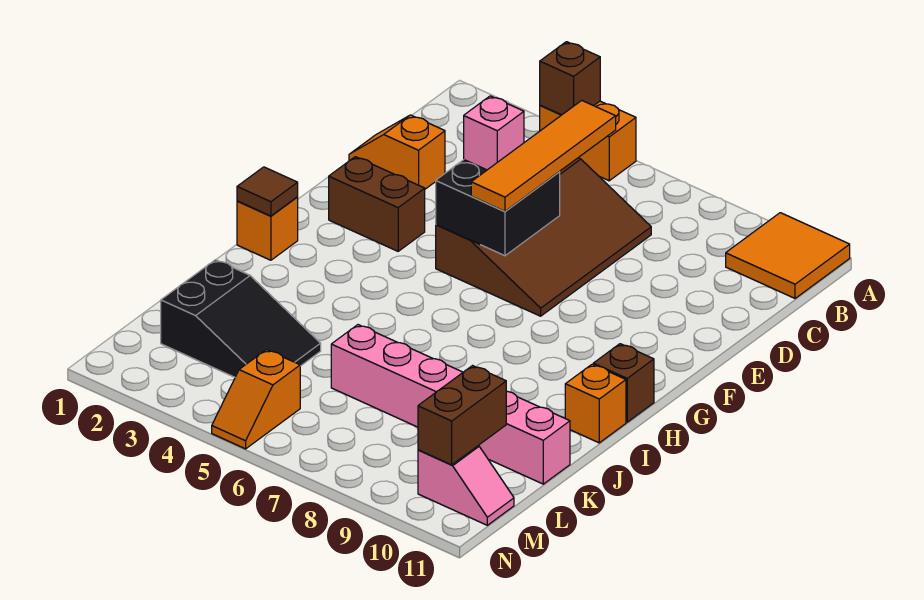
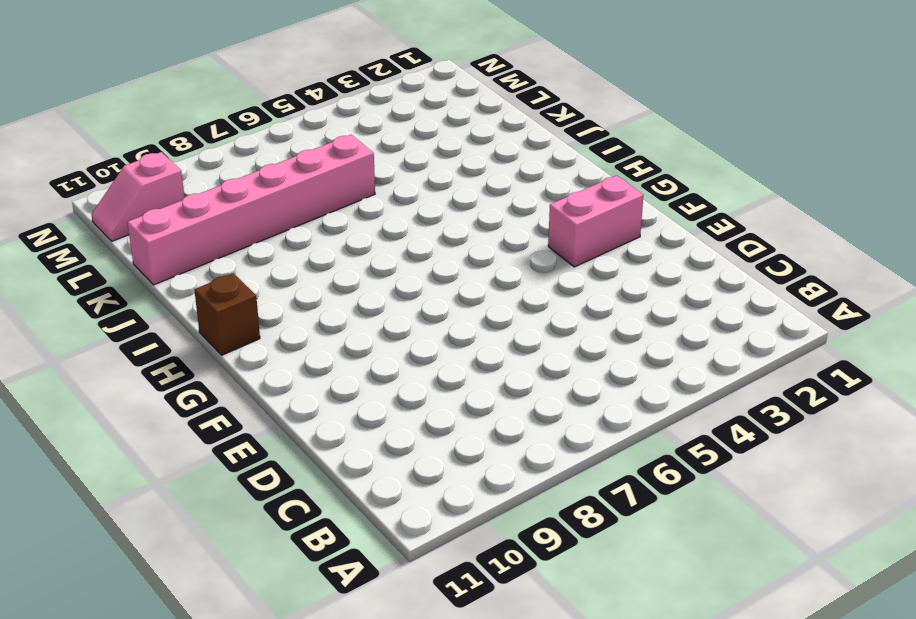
pink 1x2 brick [548,175,644,267] -> brown 1x2 brick [329,157,425,251]
none -> orange 1x2 brick [540,101,636,181]
none -> orange 2x2 tile [726,213,850,298]
none -> brown 3x4 slope [436,158,651,316]

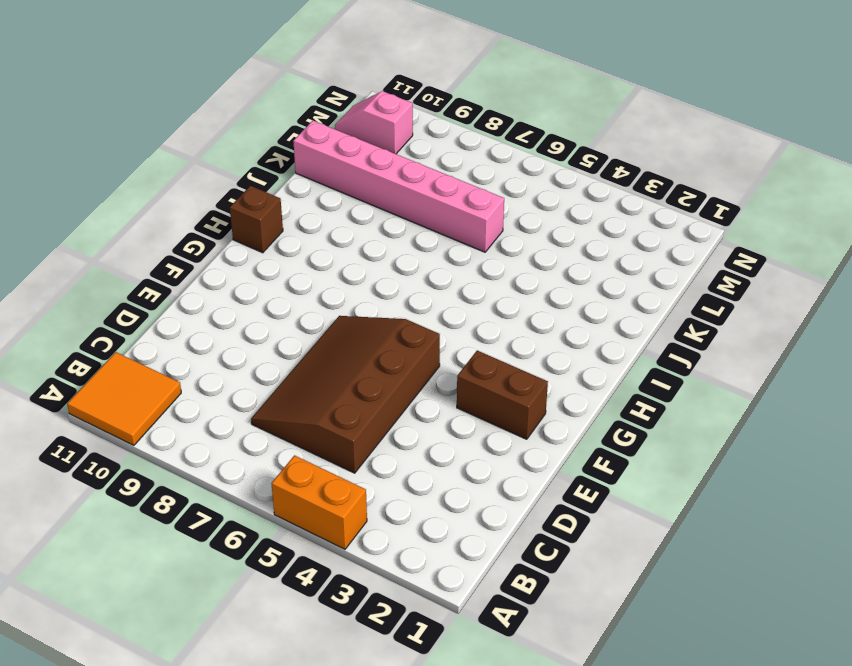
none -> orange 1x2 slope [349,115,445,189]
none -> orange 1x1 brick [237,197,298,260]
none -> orange 1x1 brick [565,364,626,443]

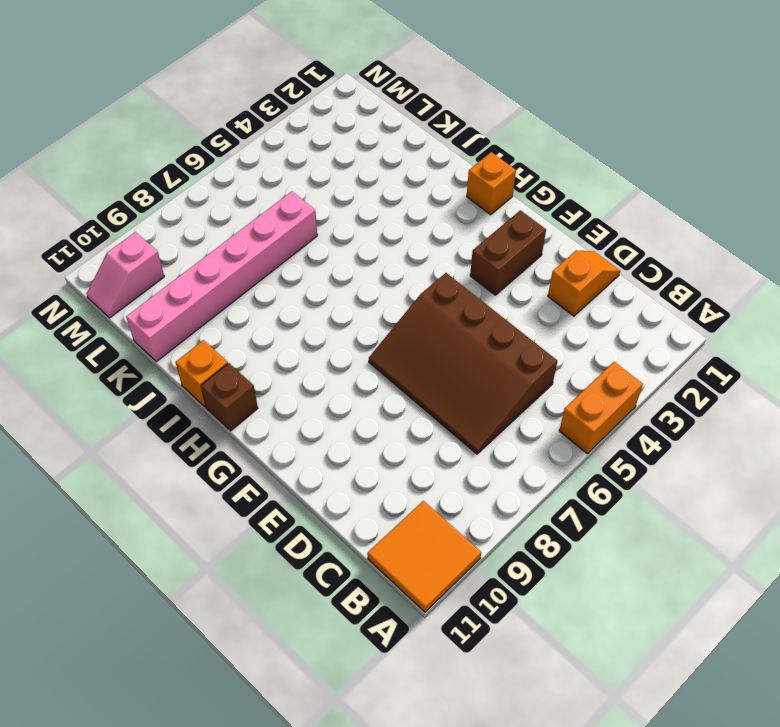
none -> black 2x3 slope [161,260,321,377]
none -> orange 1x2 slope [212,350,300,449]
none -> brown 1x1 brick [540,42,600,115]

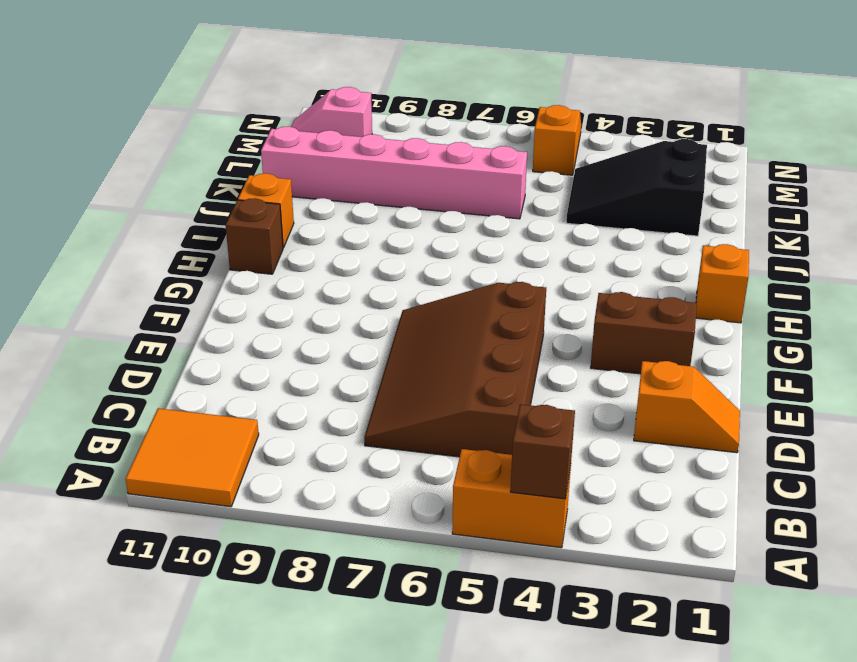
none -> black 2x2 brick [436,160,560,256]
none -> brown 1x1 tile [237,167,298,216]
none -> brown 1x2 brick [418,366,506,465]

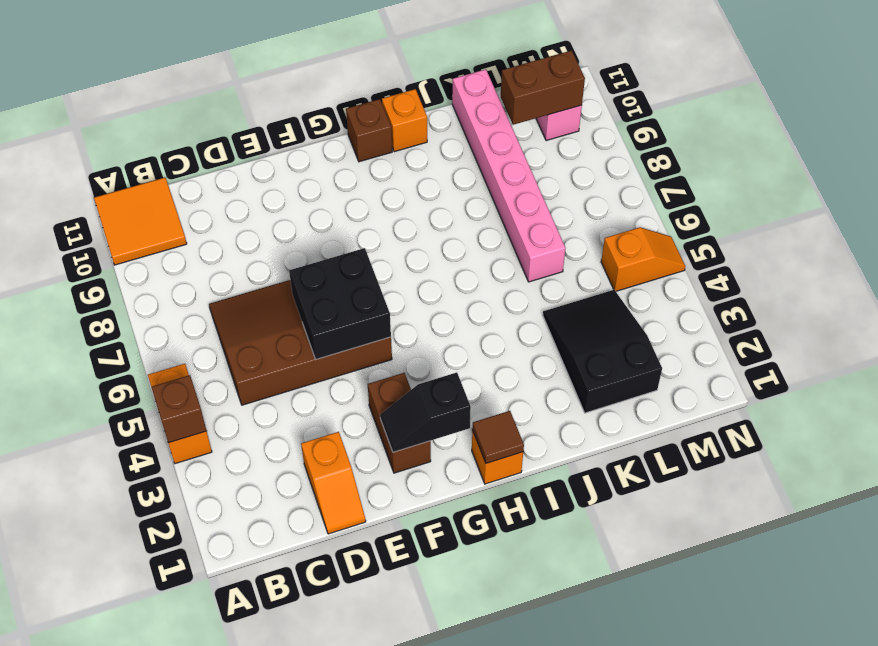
black 1x2 slope [380,372,471,452] -> none
none -> orange 1x4 tile [471,100,616,211]
none -> pink 1x1 brick [464,96,524,170]

